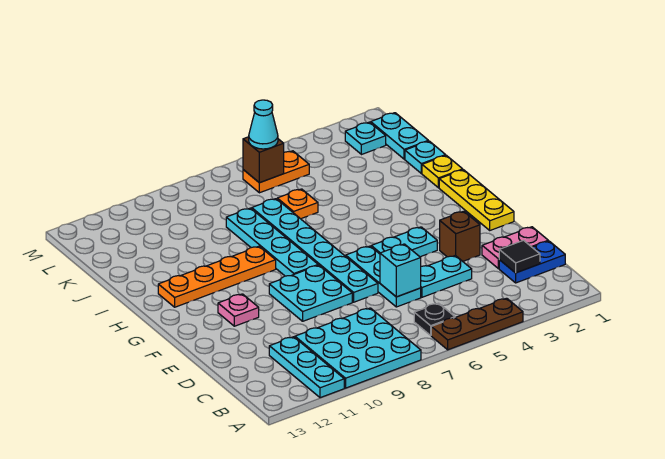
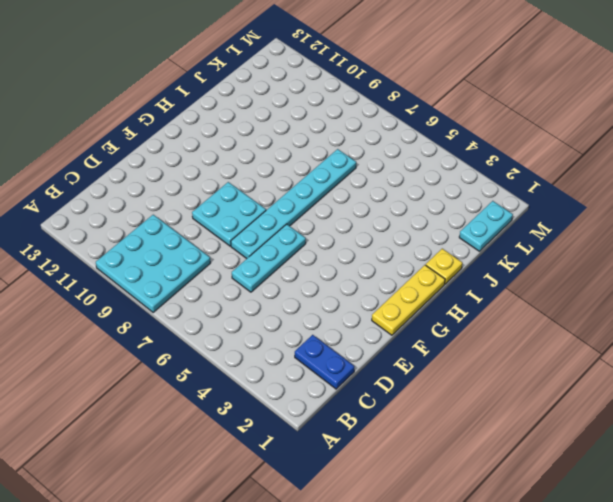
none -> brown 1x3 plate [431,298,523,350]
none -> cyan 1x3 plate [269,337,344,398]
none -> black 1x1 plate [414,303,455,335]

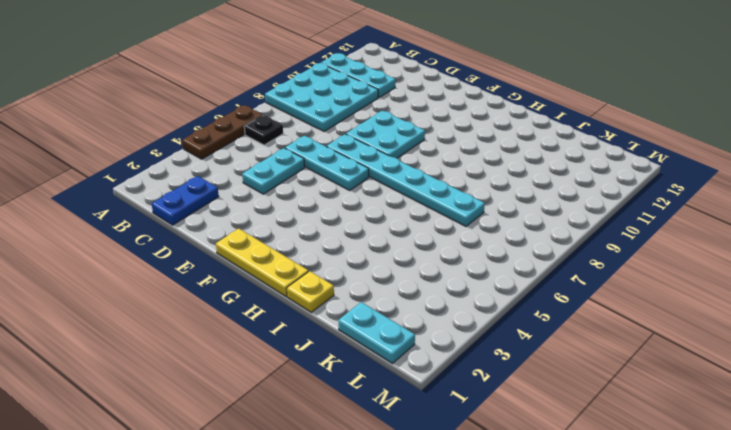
none -> pink 1x2 plate [482,227,548,269]
none -> brown 1x1 brick [440,211,480,261]
none -> cyan 1x2 plate [371,227,437,257]

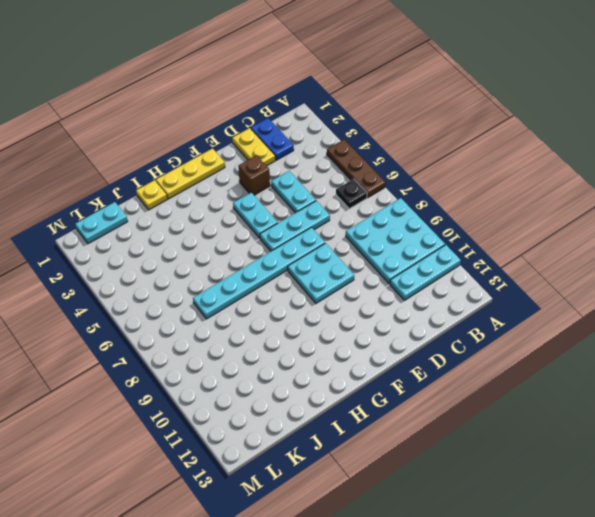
yellow 1x2 plate [232,128,275,166] -> pink 1x2 plate [482,227,548,269]
none -> pink 1x1 plate [218,294,259,326]
none -> cyan 1x4 plate [226,208,318,276]
none -> orange 1x4 plate [158,246,276,307]

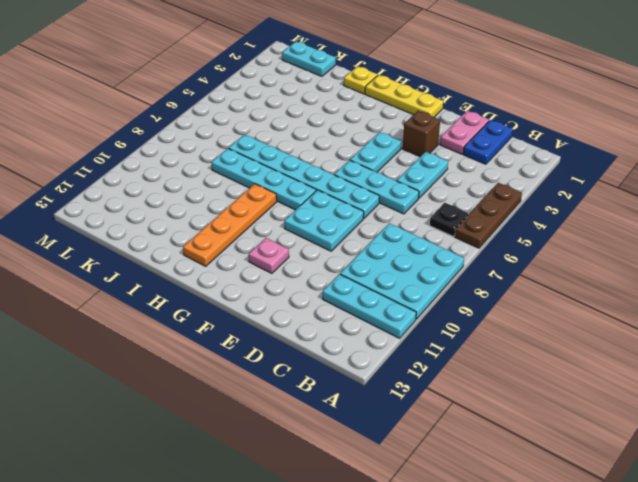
none -> cyan 1x1 plate [405,141,446,173]
none -> orange 1x1 plate [277,189,318,219]
none -> cyan 1x1 plate [345,122,386,155]

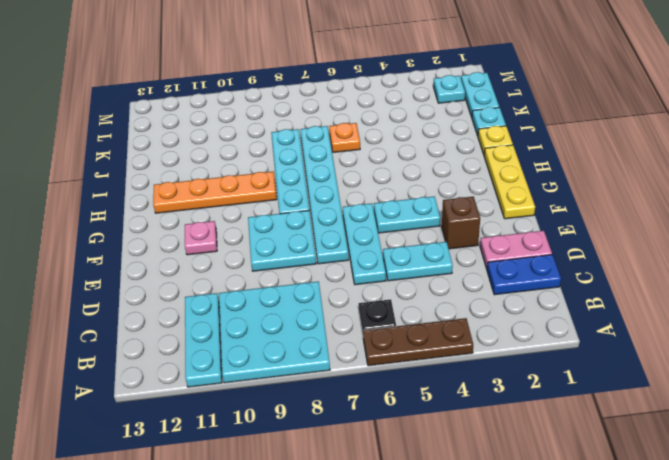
none -> orange 1x2 plate [243,151,309,193]
none -> black 1x1 tile [499,240,540,273]
none -> cyan 1x1 brick [380,244,421,297]

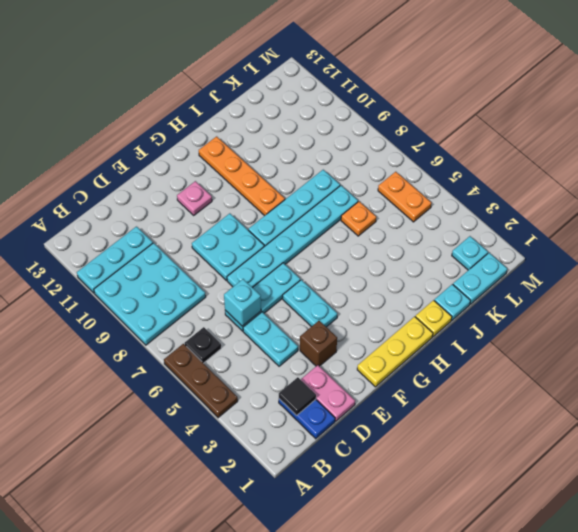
none -> brown 1x1 brick [243,137,284,183]
none -> cyan 1x1 cone [249,100,278,149]

